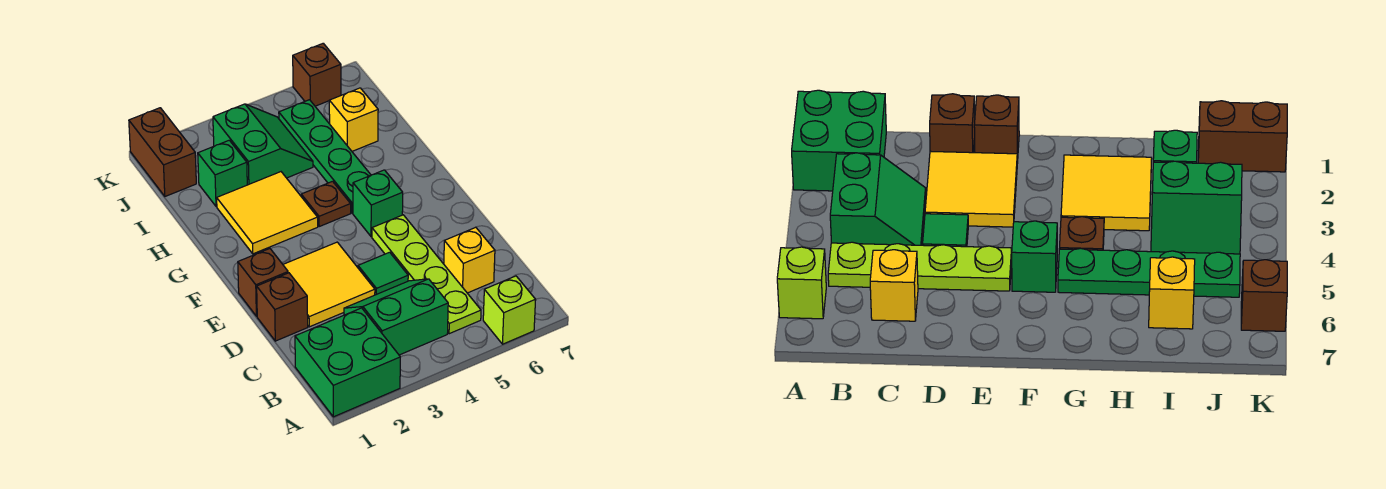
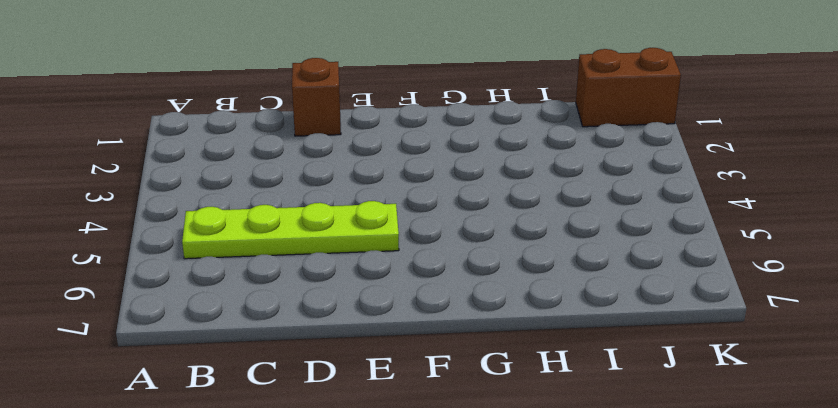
none -> green 2x2 brick [295,308,400,417]
none -> lime 1x1 brick [483,276,536,344]
none -> green 2x2 slope [344,279,448,355]

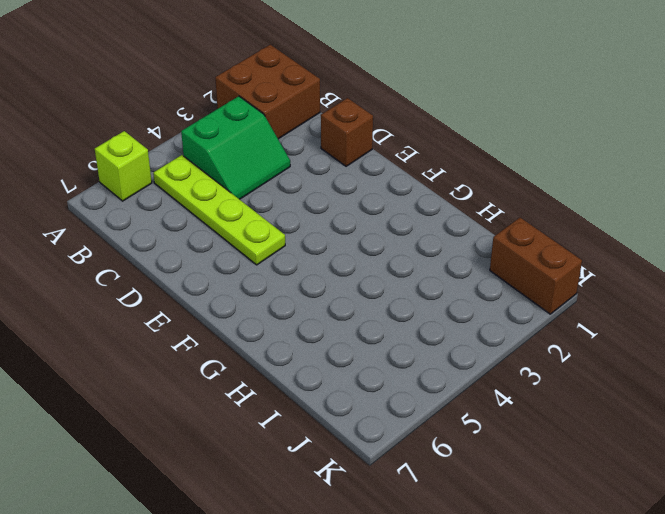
brown 2x2 brick [215,45,320,139] -> green 2x2 brick [295,308,400,417]
none -> yellow 1x1 brick [444,227,495,293]
none -> yellow 2x2 tile [283,242,375,327]
none -> green 1x1 tile [358,252,408,295]

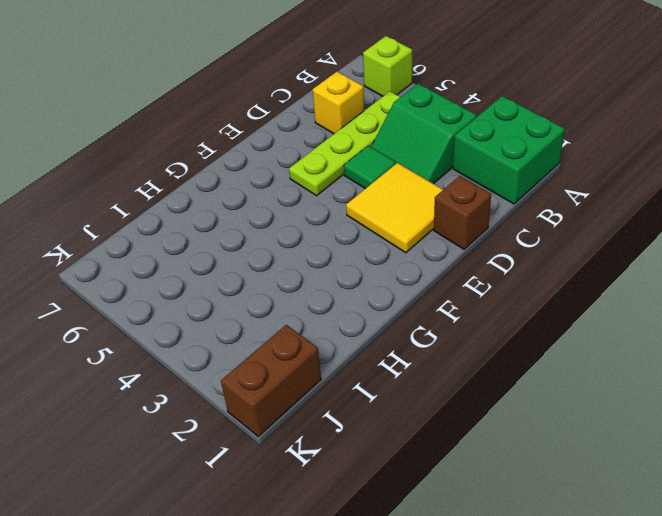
none -> brown 1x1 brick [238,249,288,316]
none -> green 1x1 brick [353,170,403,237]
none -> yellow 2x2 tile [217,172,318,254]

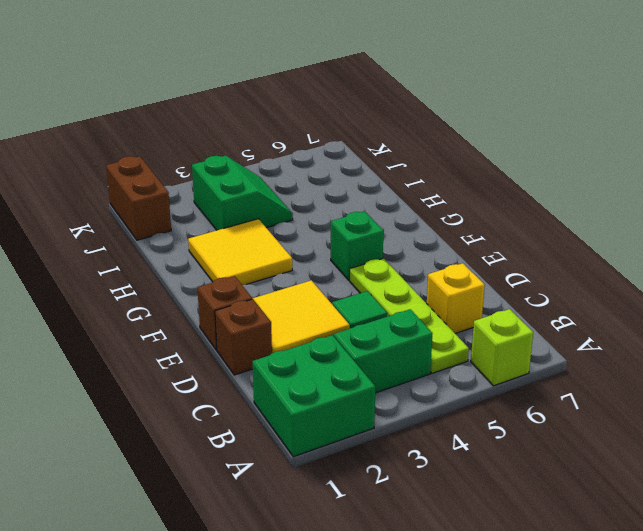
none -> brown 1x1 plate [301,181,351,226]
none -> green 1x4 plate [279,100,371,213]
none -> green 1x1 brick [198,140,247,207]

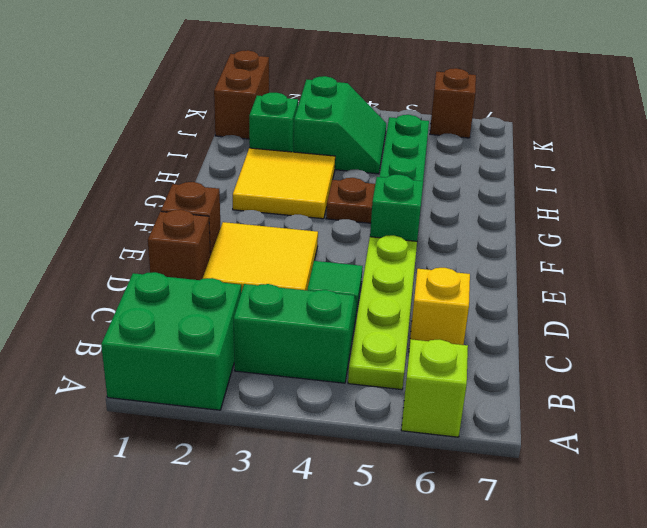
none -> yellow 1x1 brick [329,88,378,151]

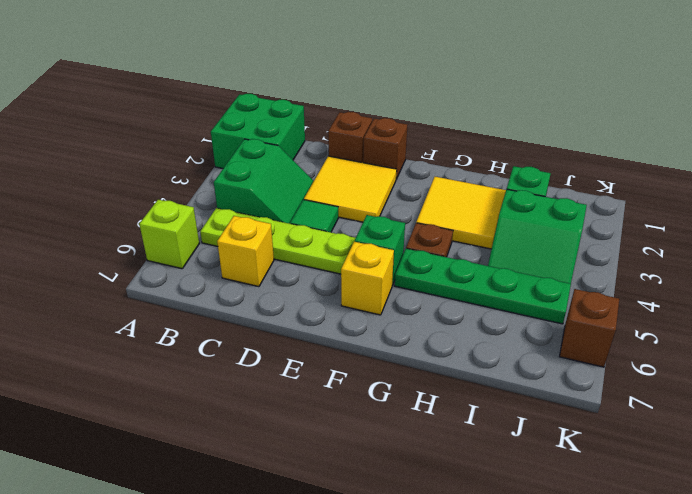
yellow 1x1 brick [341,242,394,315] -> yellow 1x1 brick moved to [329,88,378,151]
none -> brown 1x2 brick [129,108,196,196]

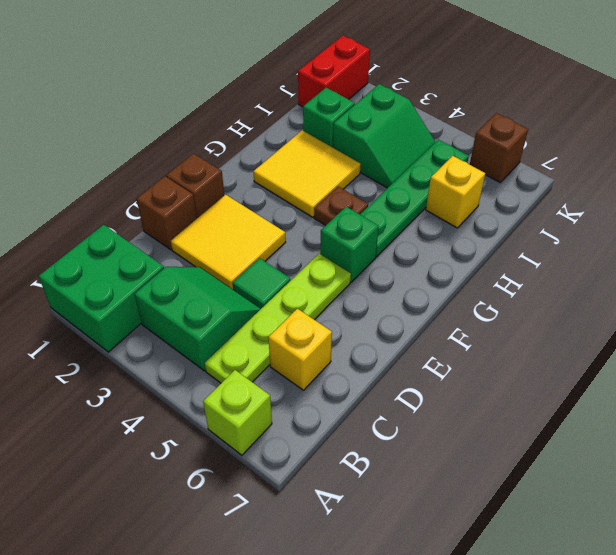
red 1x2 brick [298,36,370,107] -> brown 1x2 brick [129,108,196,196]

